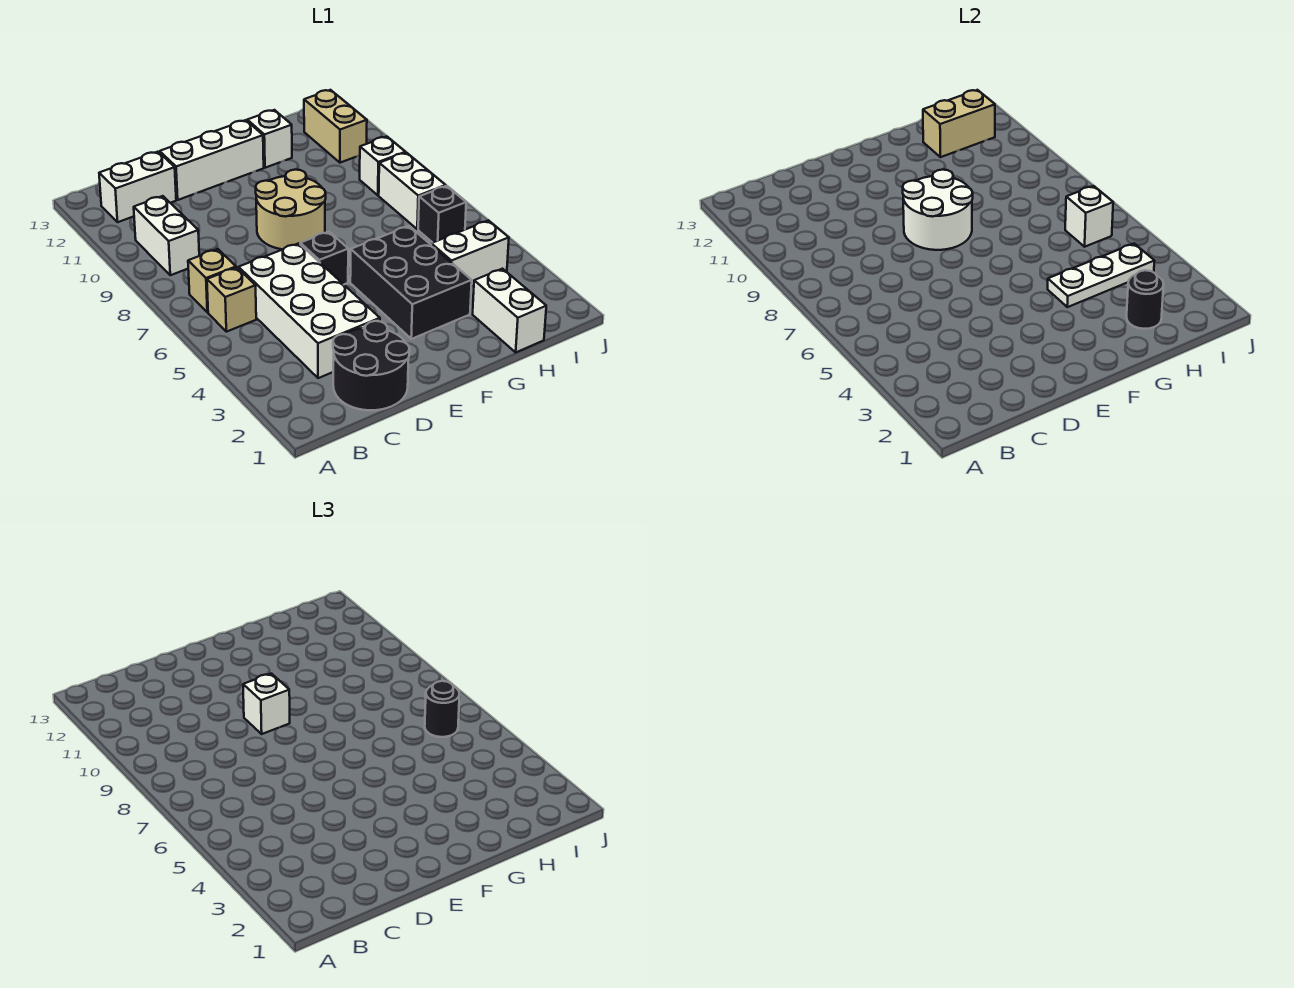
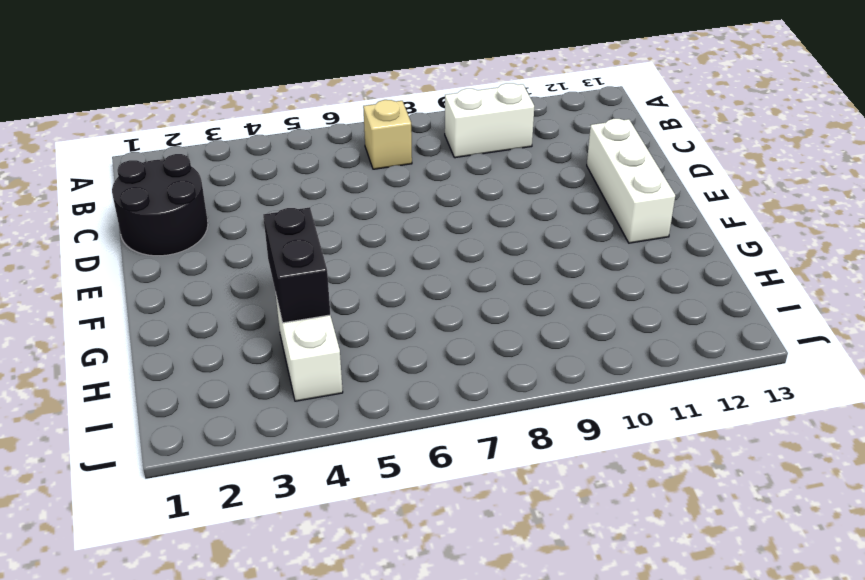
black 1x2 brick [263,207,330,323] -> white 1x3 plate [1048,244,1154,307]
none -> tan 1x1 brick [207,268,256,332]
none -> white 1x2 brick [99,152,176,222]
none -> white 2x4 brick [239,243,380,378]

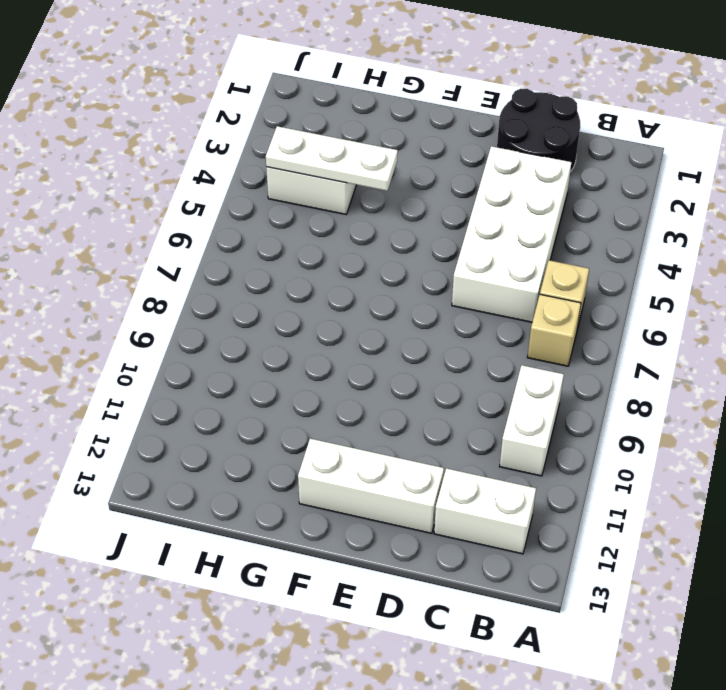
none -> black 1x1 brick [300,232,348,284]
none -> tan 2x2 round brick [256,170,326,249]
none -> black 2x3 brick [350,226,472,339]

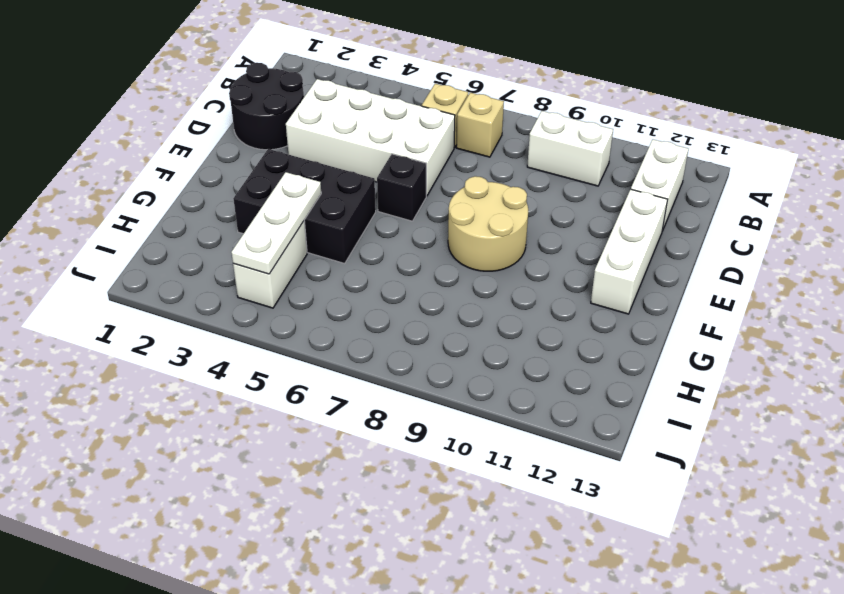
none -> white 1x1 brick [247,110,292,168]
none -> white 1x2 brick [473,269,546,352]
none -> black 1x1 brick [418,186,466,243]

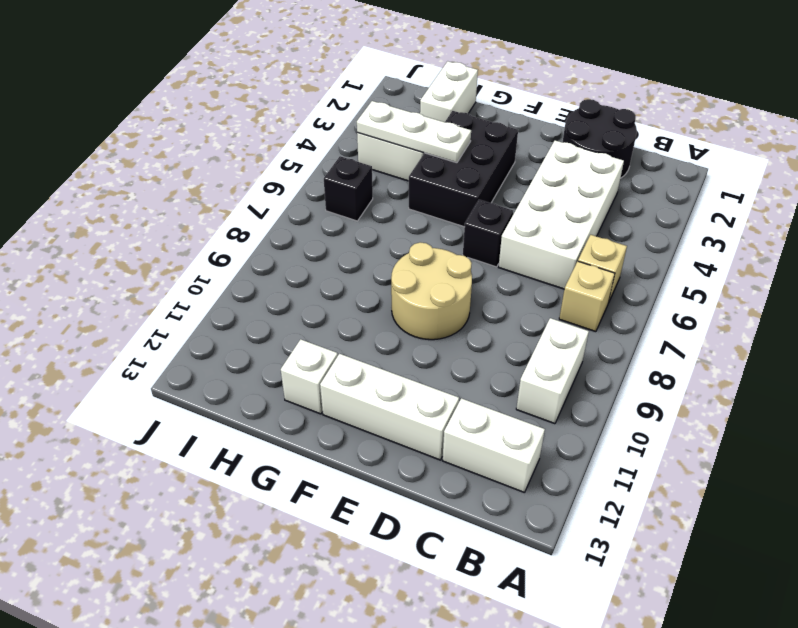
none -> white 1x2 brick [379,153,446,229]
none -> white 1x1 brick [360,137,405,195]
none -> tan 1x2 brick [304,90,367,163]

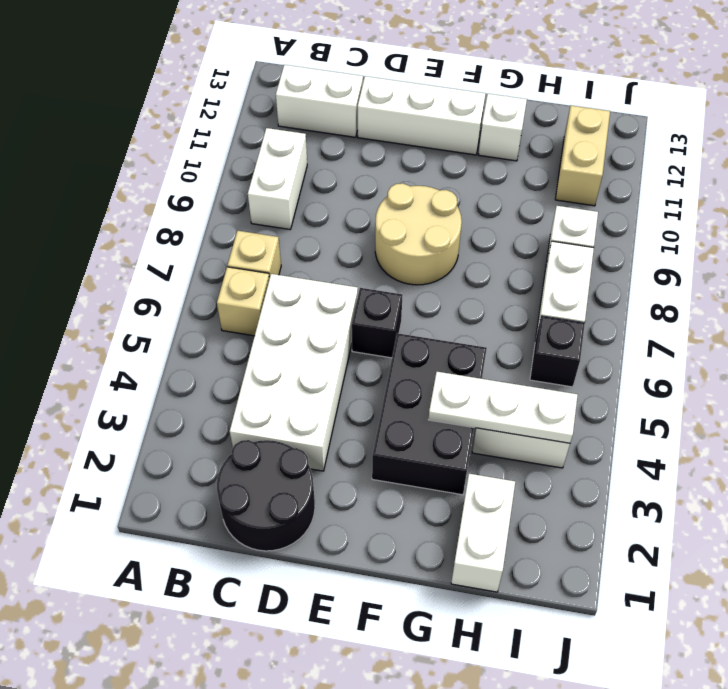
none -> white 2x2 round brick [903,170,973,250]
none -> black 1x1 round brick [1127,270,1164,329]
none -> tan 1x2 brick [923,90,995,157]

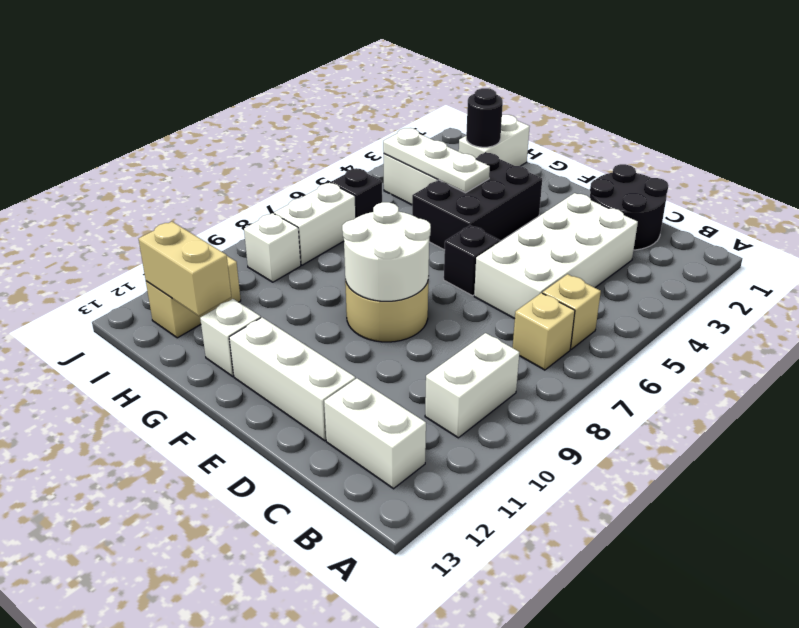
none -> white 1x1 brick [1065,186,1113,247]
none -> white 1x1 brick [243,674,290,734]
none -> black 1x1 round brick [425,681,460,737]

